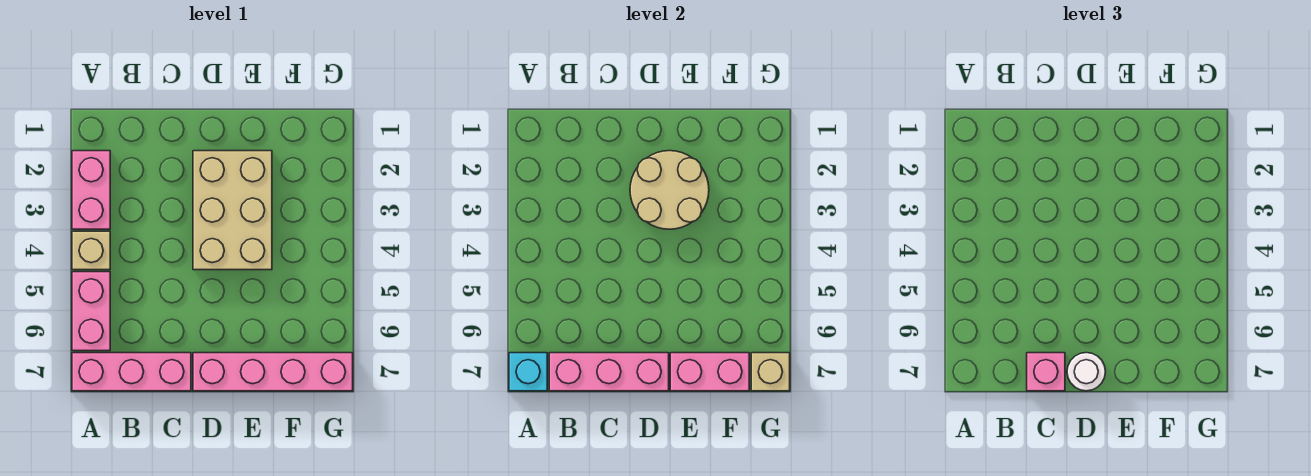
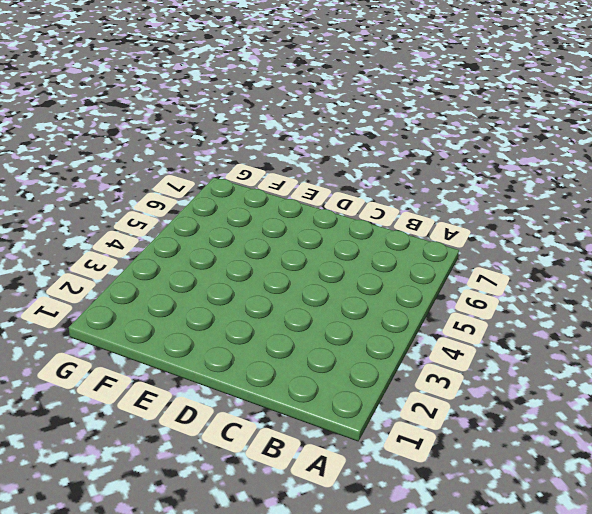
none -> pink 1x2 brick [72,151,110,229]
none -> tan 1x1 brick [72,231,110,270]
none -> pink 1x2 brick [72,272,110,351]

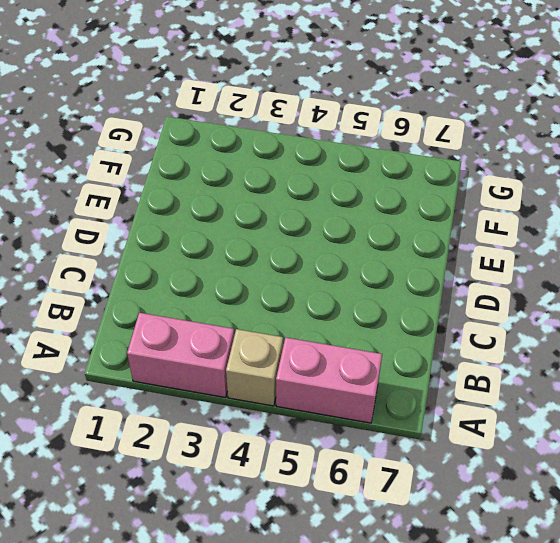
none -> pink 1x3 brick [72,353,191,391]
none -> tan 2x3 brick [193,151,272,270]
none -> pink 1x4 brick [193,353,353,391]

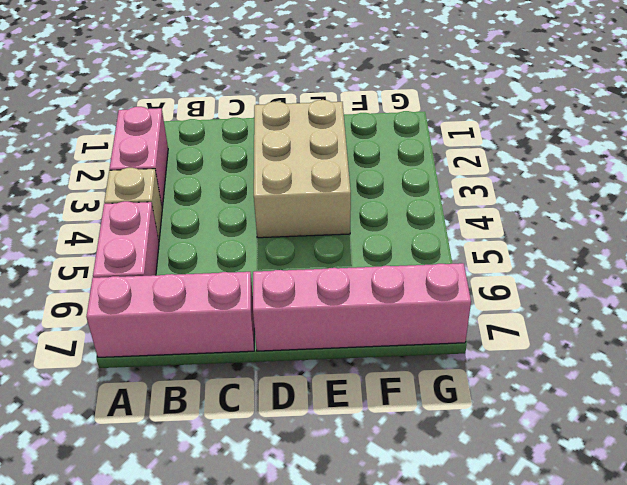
none -> cyan 1x1 brick [509,353,547,391]
none -> pink 1x3 brick [549,353,669,391]
none -> tan 2x2 round brick [630,151,709,229]

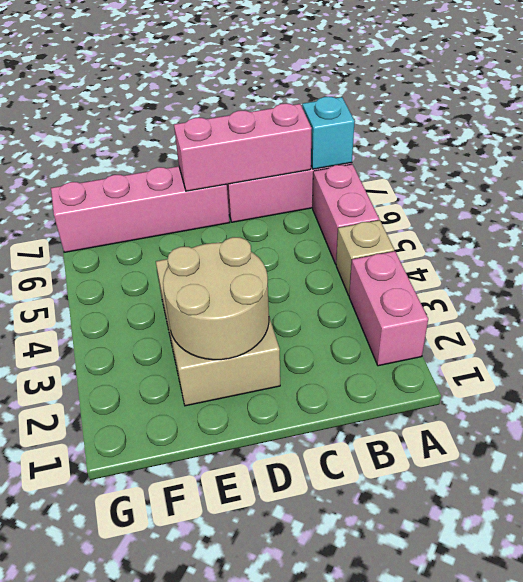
none -> pink 1x2 brick [670,353,749,391]
none -> tan 1x1 brick [751,353,790,391]
none -> pink 1x1 brick [1027,353,1065,391]

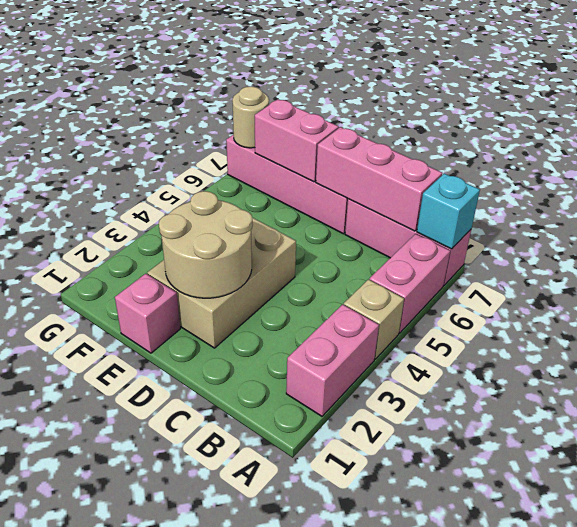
pink 1x1 brick [115,274,180,353] -> pink 1x1 brick moved to [1027,353,1065,391]
tan 1x1 round brick [232,87,269,148] -> tan 1x1 brick [751,353,790,391]
none -> white 1x1 round brick [1067,353,1105,391]

